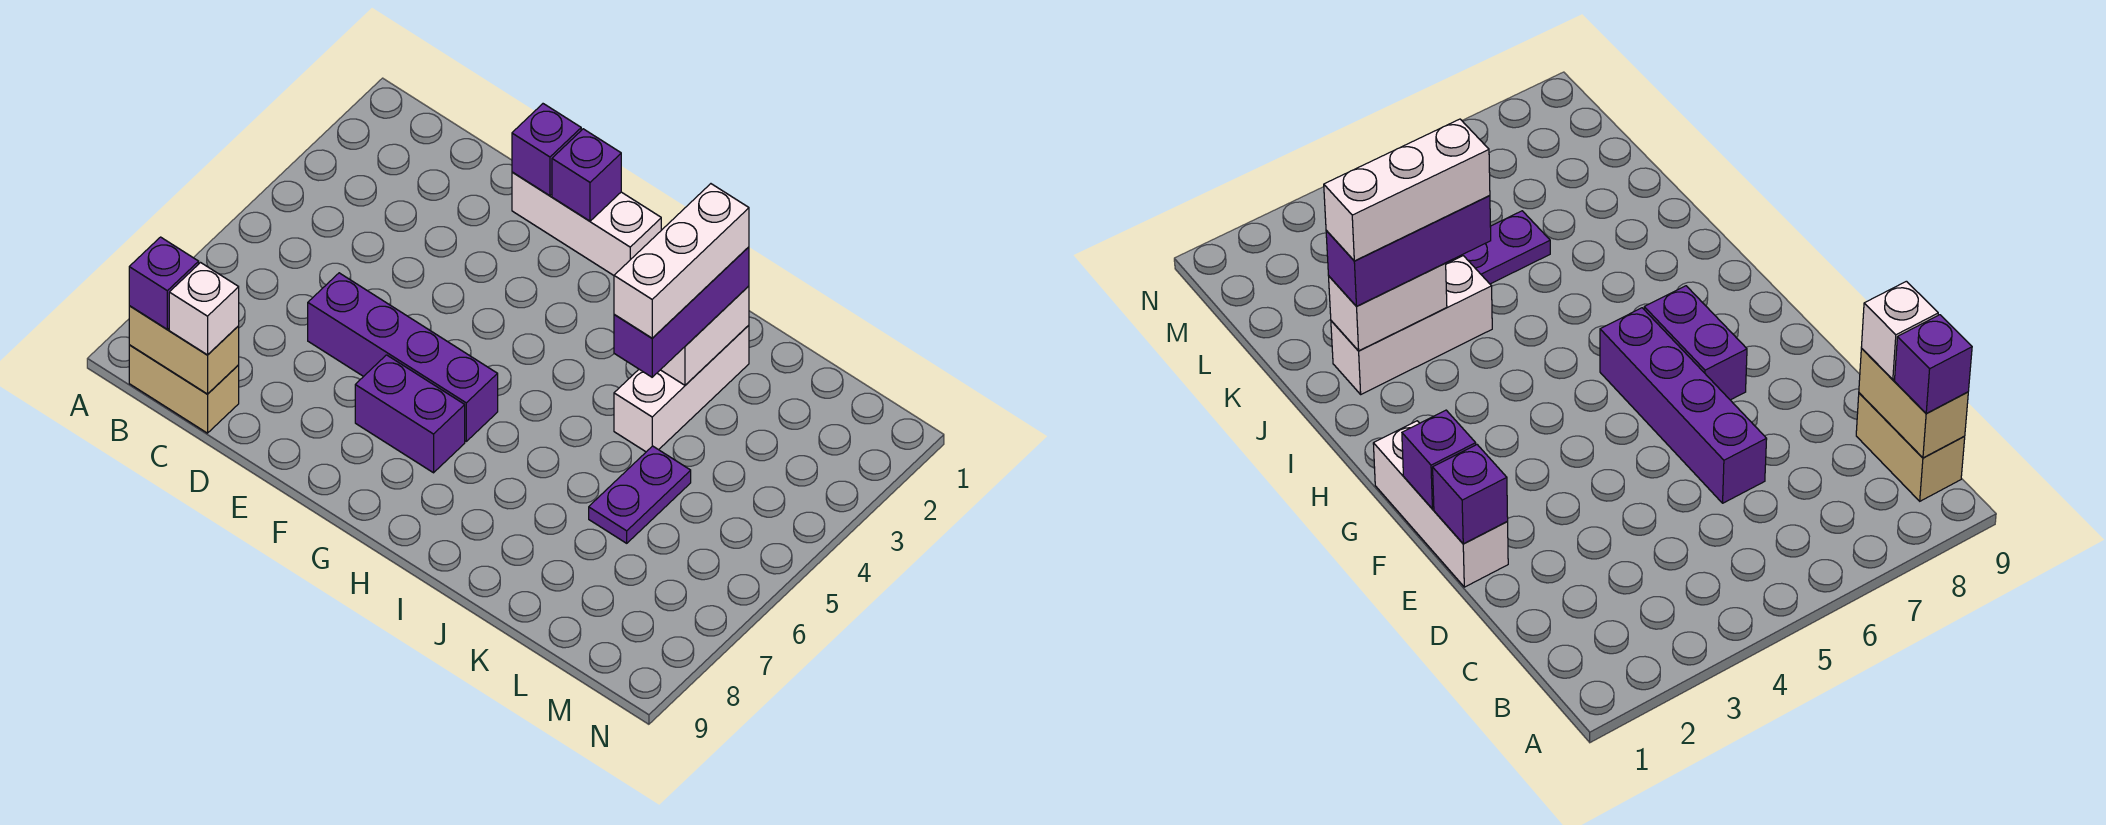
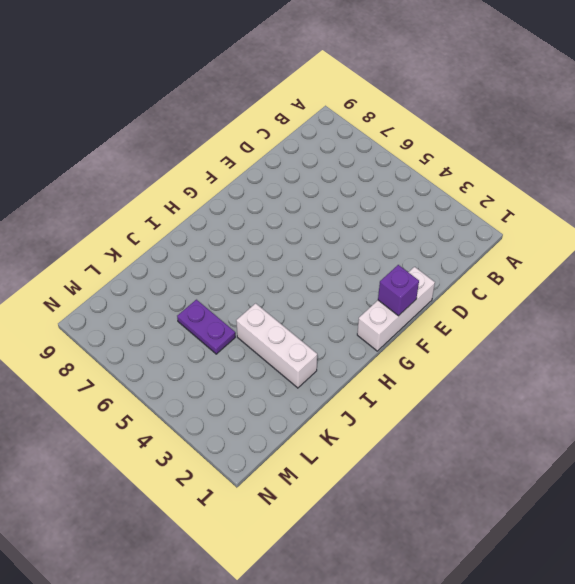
none -> tan 1x2 brick [129,345,239,433]
none -> purple 1x4 brick [308,273,498,441]
none -> purple 1x2 brick [355,355,465,473]

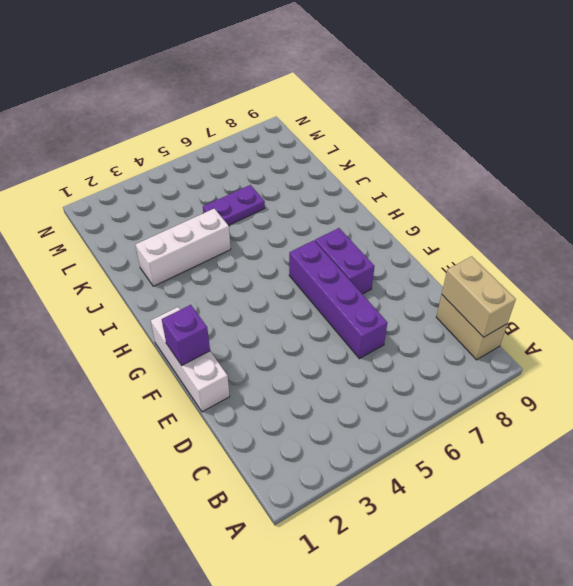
none -> purple 1x1 brick [512,104,581,196]
none -> white 1x2 brick [661,286,749,385]
none -> purple 1x1 brick [129,237,199,329]

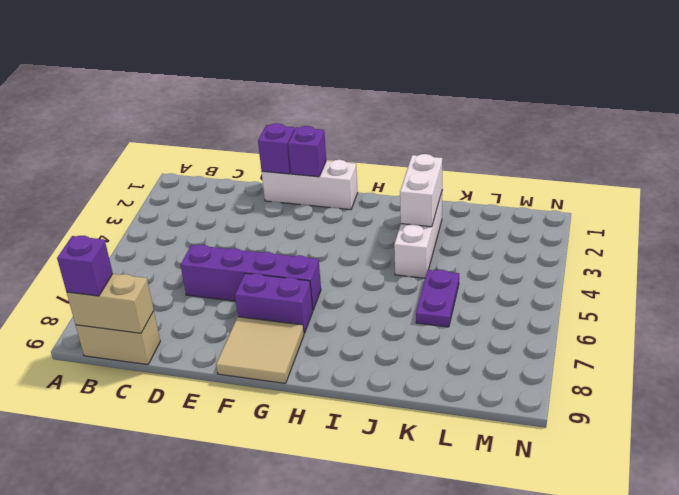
tan 2x2 tile [216,317,304,383] -> none
none -> white 1x1 brick [169,263,239,355]
none -> purple 1x3 brick [614,247,749,377]
none -> white 1x3 brick [614,184,749,338]

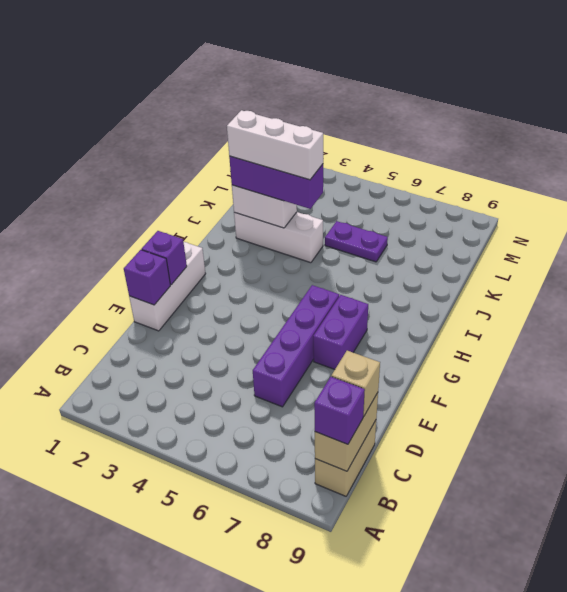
tan 1x1 brick [331,351,380,416] -> white 1x1 brick [169,263,239,355]

